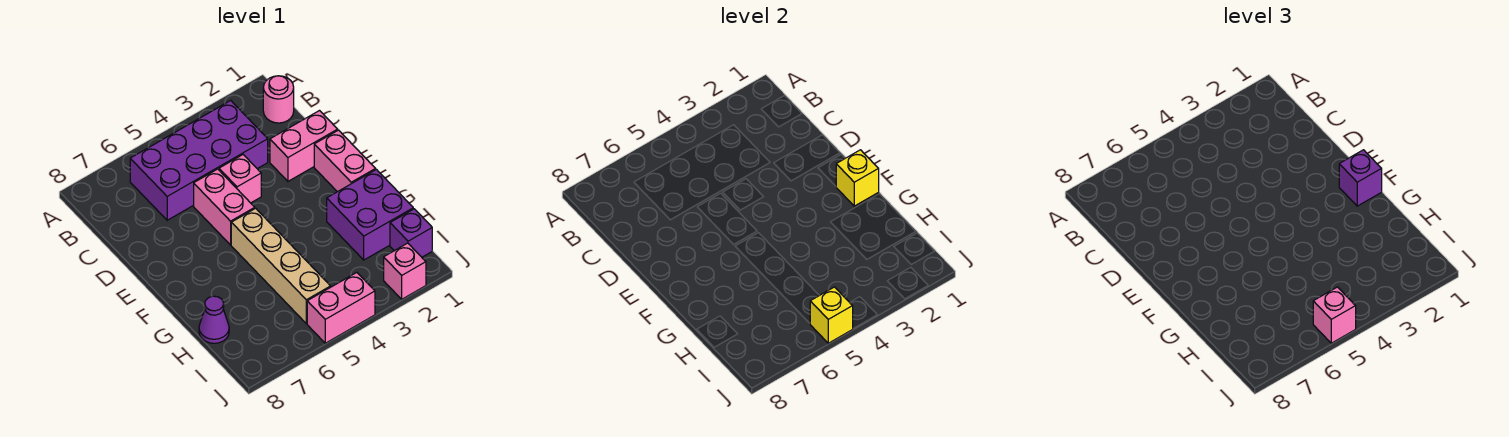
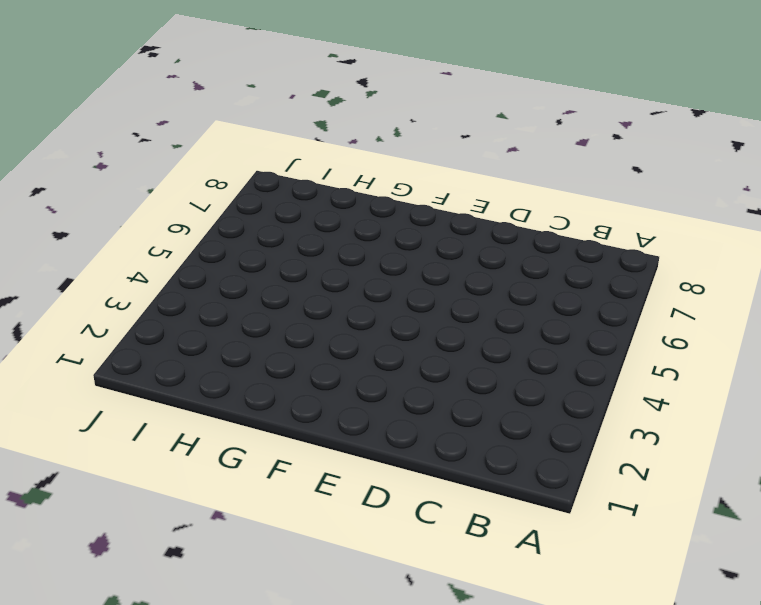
none -> pink 1x1 round brick [263,76,294,123]
none -> purple 2x4 brick [130,101,268,220]
none -> pink 1x2 brick [270,111,338,181]

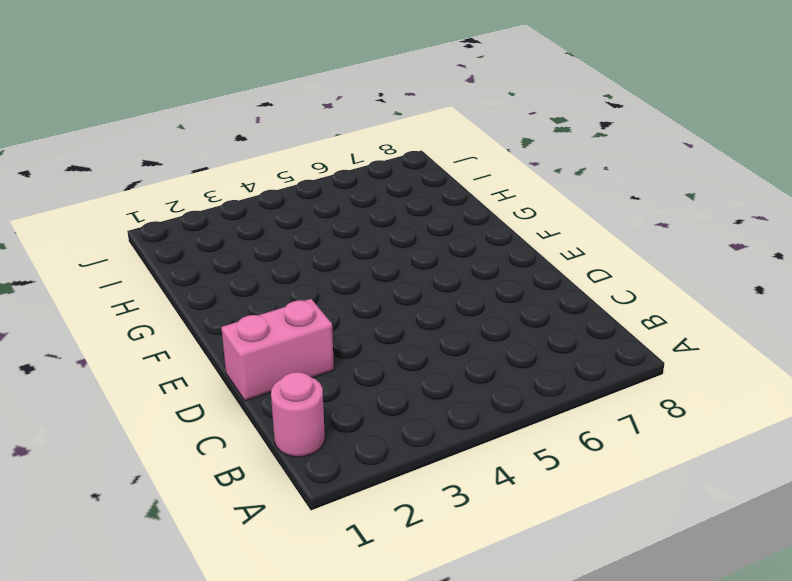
none -> purple 2x4 brick [130,101,268,220]
none -> pink 1x1 brick [219,155,261,203]
none -> pink 1x2 brick [194,169,255,245]

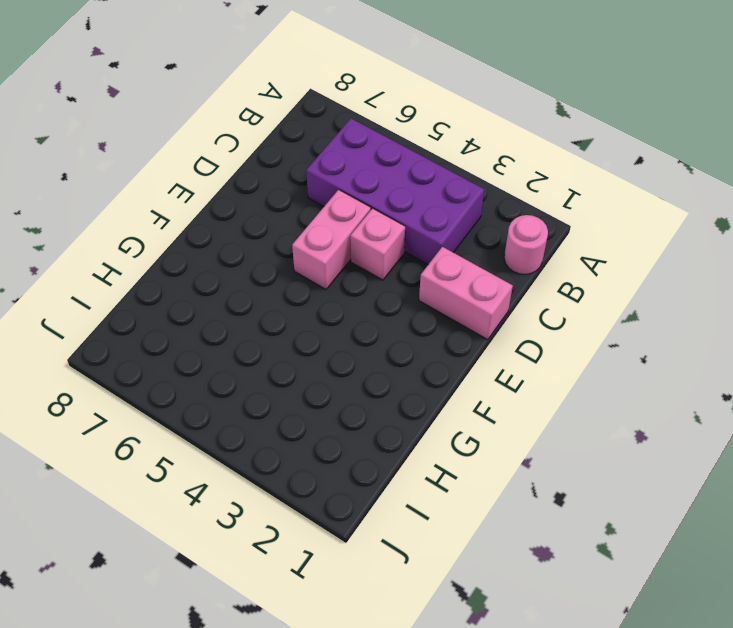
none -> pink 1x2 brick [314,130,376,192]
none -> tan 1x4 brick [231,208,331,324]
none -> purple 2x2 brick [327,170,413,260]

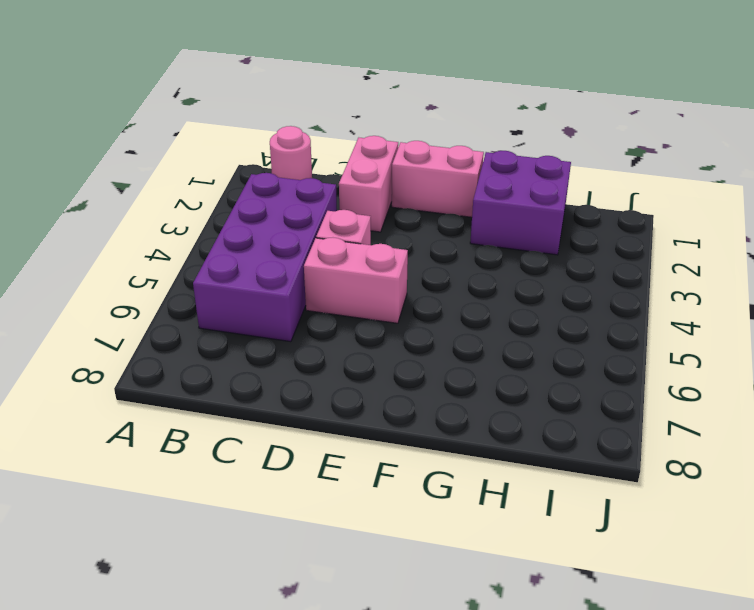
none -> tan 1x4 brick [231,208,331,324]
none -> purple 1x1 cone [199,296,229,343]
none -> purple 1x1 brick [390,209,432,257]

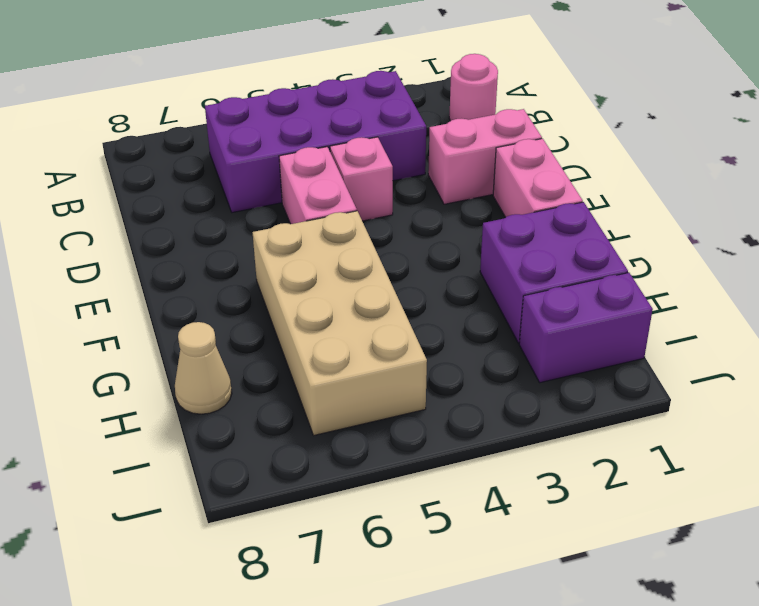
tan 2x4 brick [253,211,427,435] -> tan 1x4 brick [231,208,331,324]
tan 1x1 cone [175,322,232,414] -> purple 1x1 cone [199,296,229,343]
purple 1x2 brick [519,273,653,383] -> purple 1x1 brick [390,209,432,257]
none -> pink 1x1 brick [384,243,426,299]
none -> pink 1x2 brick [307,273,375,343]
none -> yellow 1x1 brick [836,150,879,206]

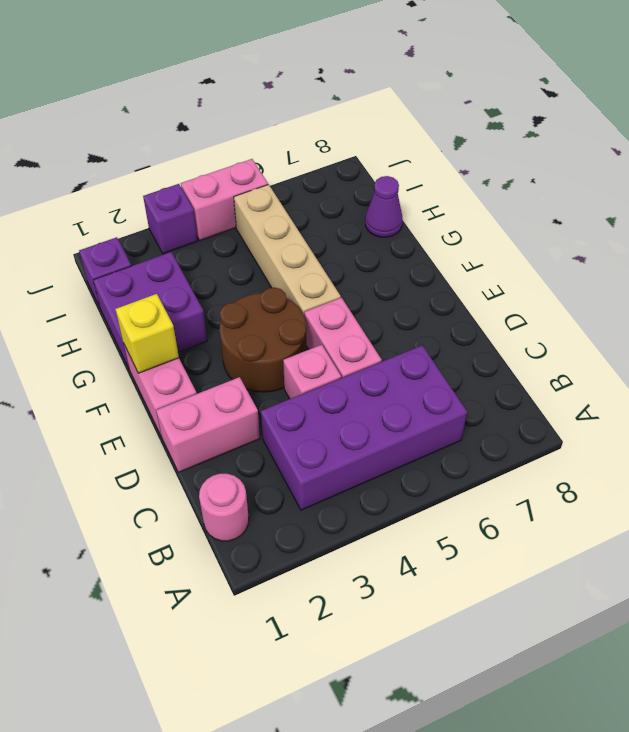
brown 2x2 round brick [220,287,306,392] -> none
purple 1x1 brick [143,184,198,254] -> purple 1x1 brick moved to [1339,150,1382,206]
none -> pink 1x1 brick [384,243,426,299]
none -> yellow 1x1 brick [810,287,853,343]
none -> pink 1x1 brick [1313,287,1356,343]

